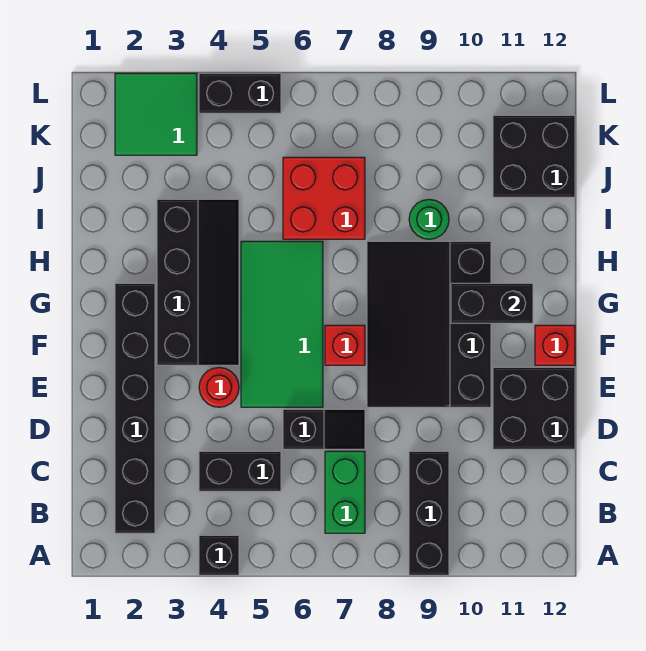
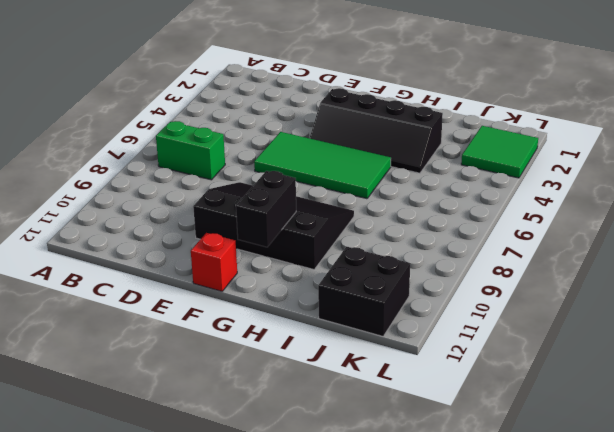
none -> black 1x1 brick [199,535,239,575]
none -> black 1x3 brick [409,451,449,575]
none -> black 1x6 brick [115,283,155,533]

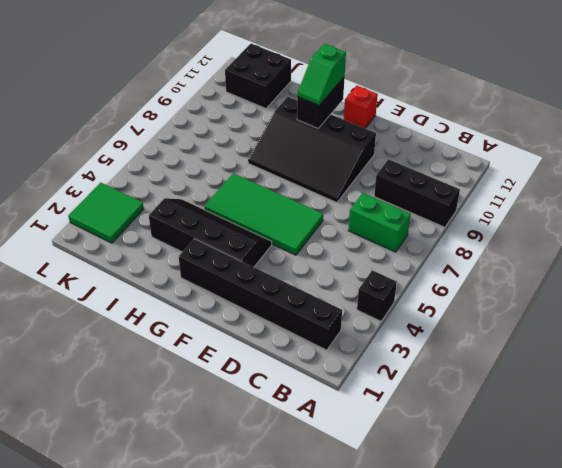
green 1x2 slope [297,44,346,105] -> none
none -> black 1x2 brick [199,451,281,491]
none -> black 1x2 slope [283,409,365,449]
none -> black 2x2 brick [493,367,575,449]

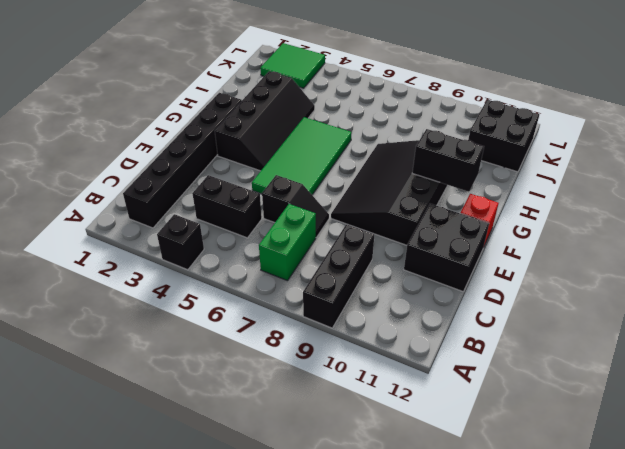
none -> red 1x1 round brick [199,367,239,407]
none -> red 1x1 brick [325,325,365,365]
none -> red 2x2 brick [283,157,365,239]

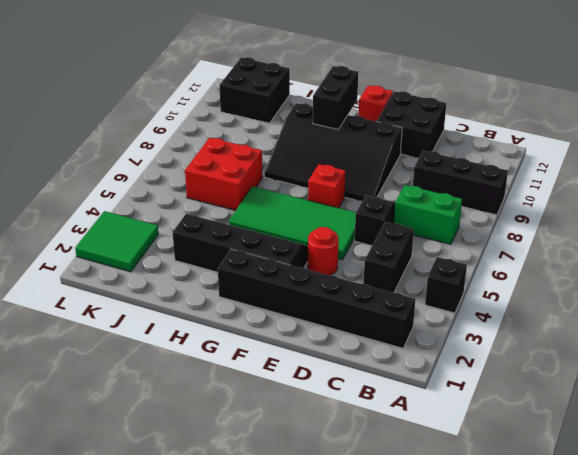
none -> green 1x1 round brick [409,199,449,239]
none -> black 1x2 brick [199,73,281,113]

